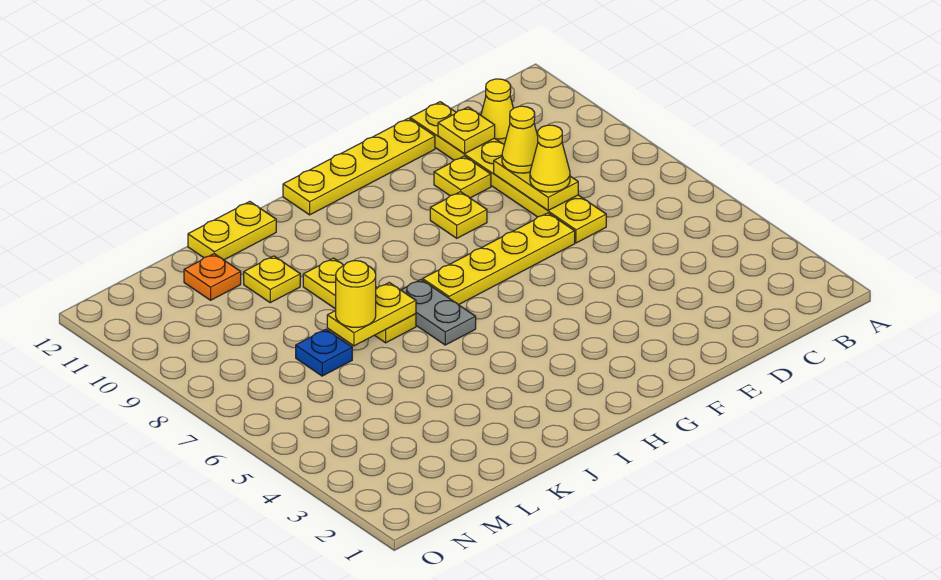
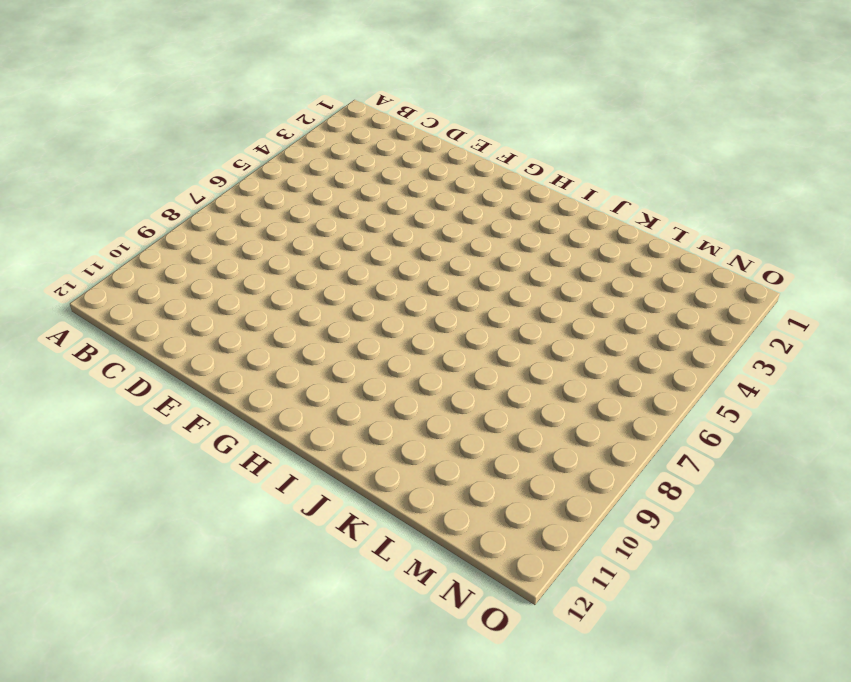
none -> yellow 1x1 cone [481,79,513,144]
none -> yellow 1x6 plate [410,102,606,243]
none -> yellow 1x4 plate [423,213,575,305]

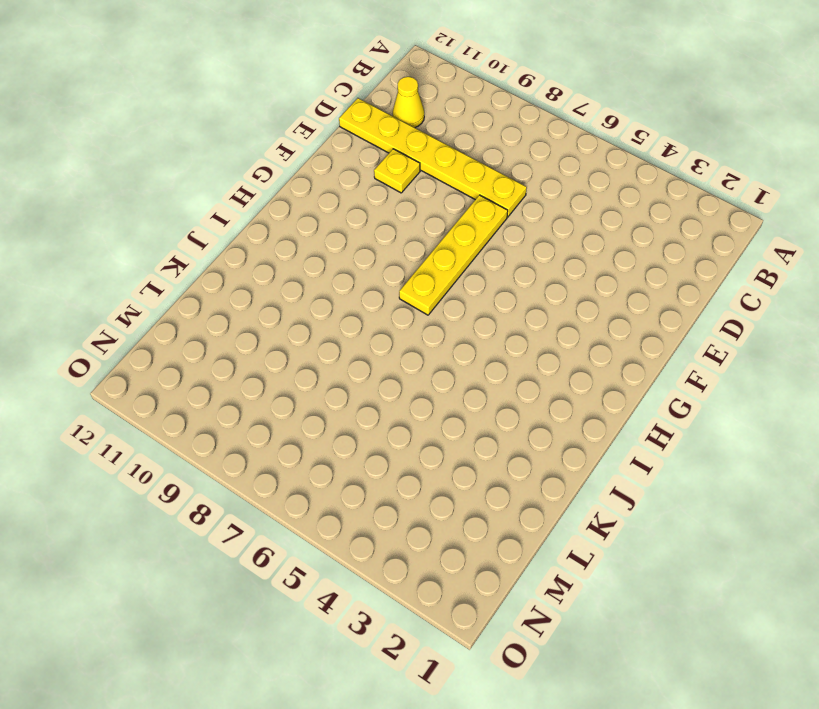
none -> yellow 1x4 plate [283,118,435,215]
none -> yellow 1x1 plate [430,192,487,238]
none -> grey 1x2 plate [401,280,476,345]

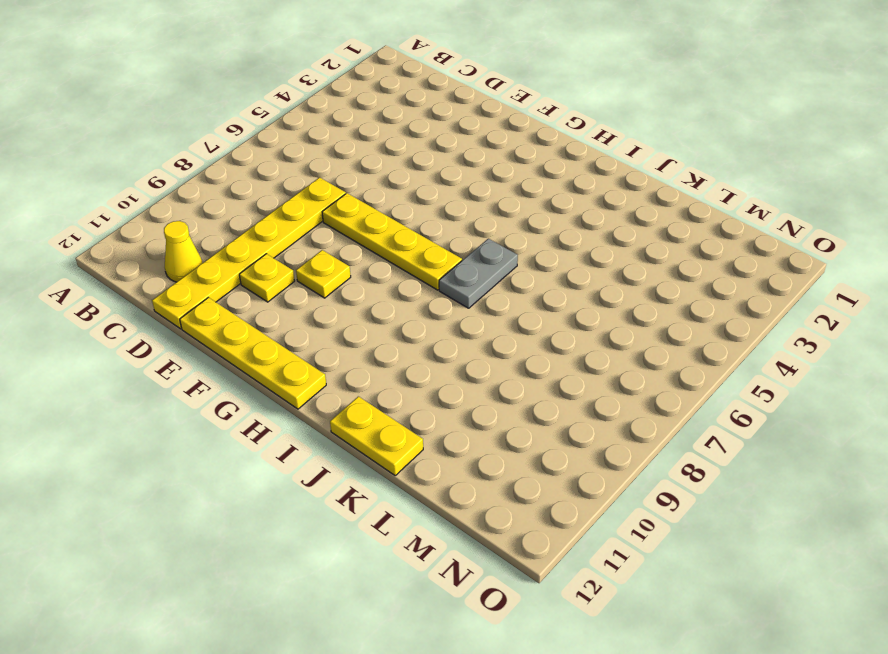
none -> yellow 1x3 plate [303,258,416,343]
none -> yellow 1x1 plate [244,256,300,303]
none -> blue 1x1 plate [296,329,352,376]

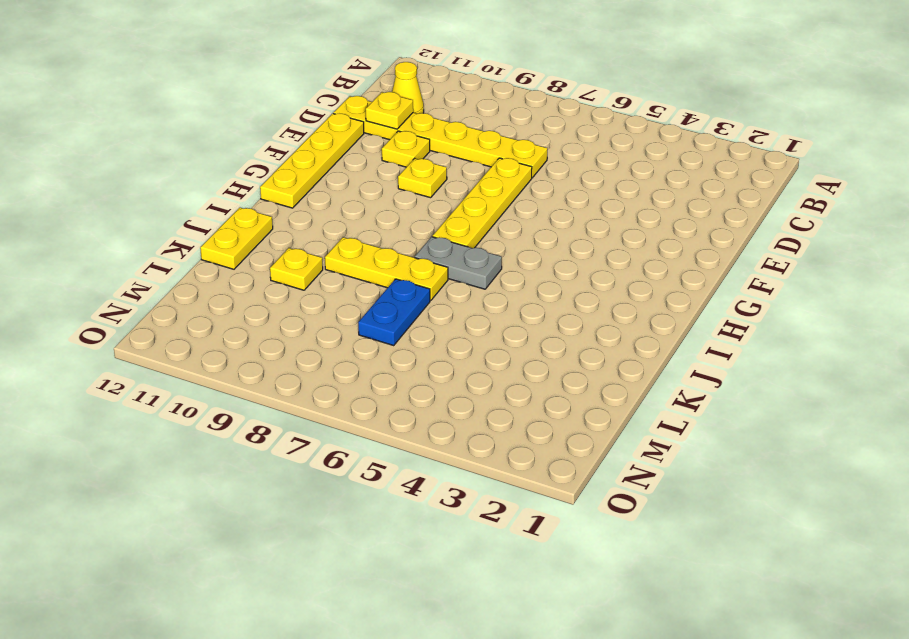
blue 1x2 plate [358,279,430,345] -> blue 1x1 plate [296,329,352,376]
none -> orange 1x1 plate [184,254,241,300]
none -> yellow 1x2 plate [494,157,578,210]
none -> yellow 1x2 plate [327,283,416,346]

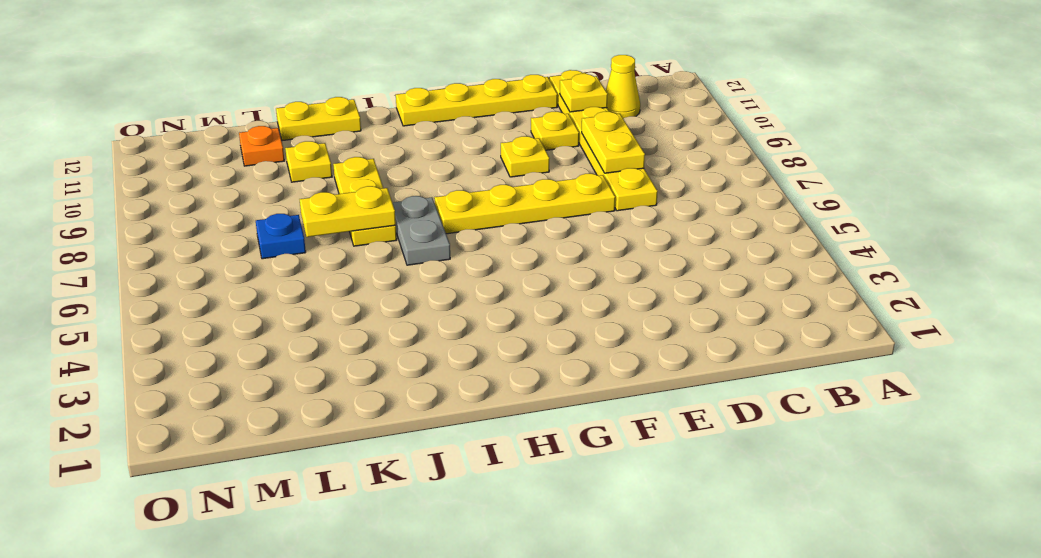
none -> yellow 1x1 cone [530,125,570,192]
none -> yellow 1x1 cone [502,106,538,173]
none -> yellow 1x1 round brick [336,261,376,327]

